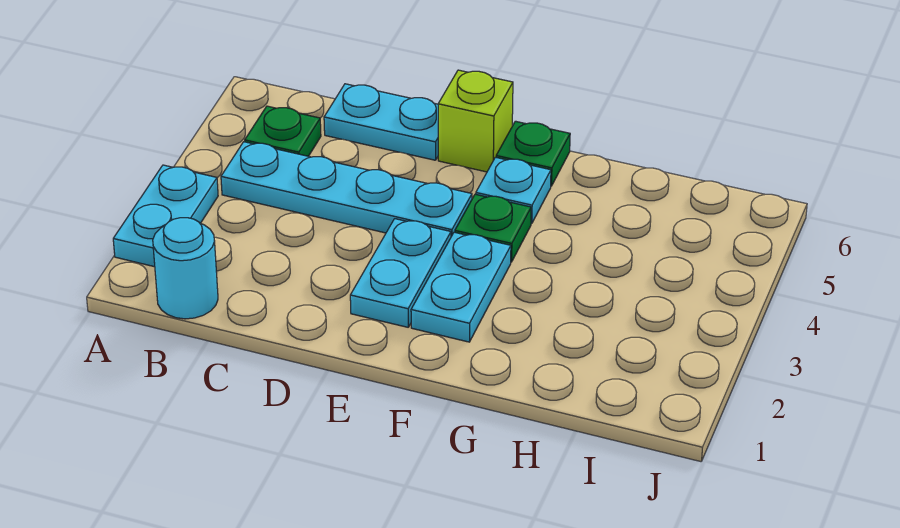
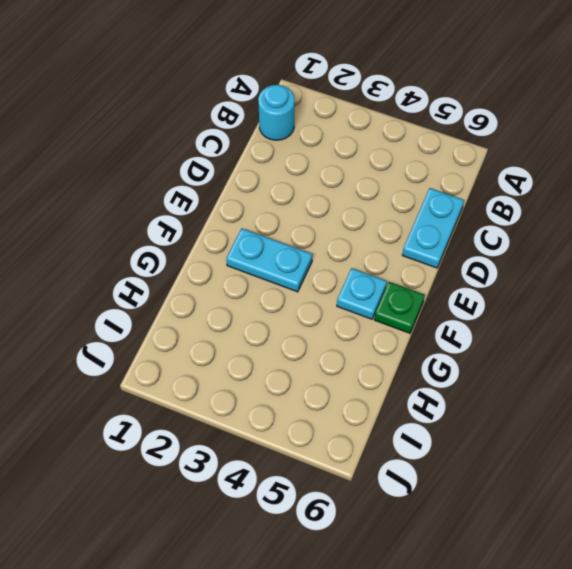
none -> cyan 1x2 plate [113,165,218,267]
none -> cyan 1x4 plate [221,142,472,236]

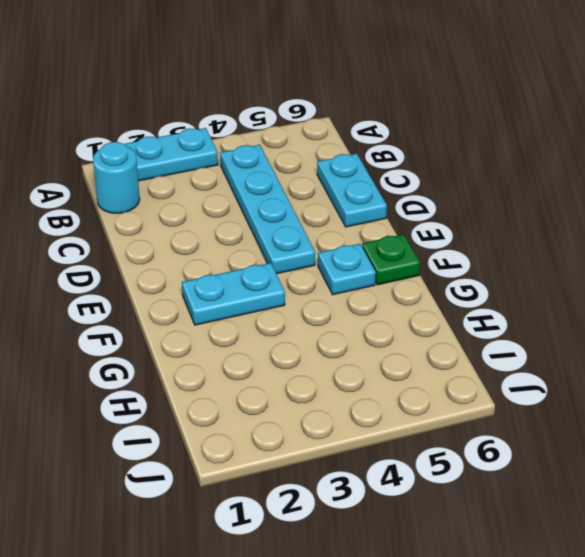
none -> green 1x1 plate [245,106,321,156]
none -> cyan 1x2 plate [350,219,451,327]

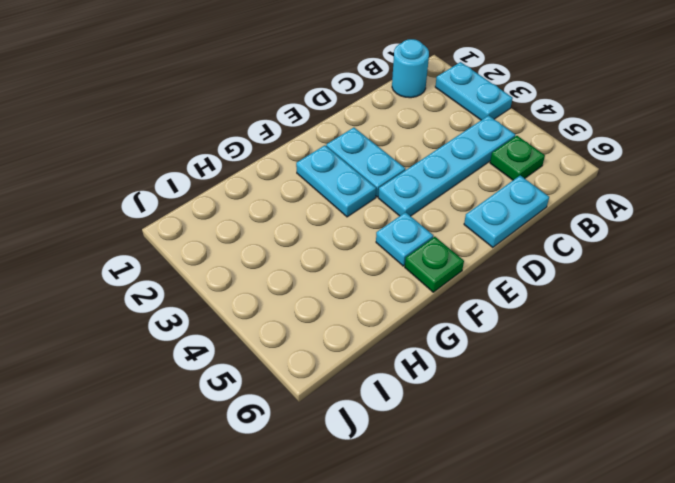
none -> lime 1x1 brick [438,70,513,172]
none -> green 1x1 plate [455,194,531,262]

